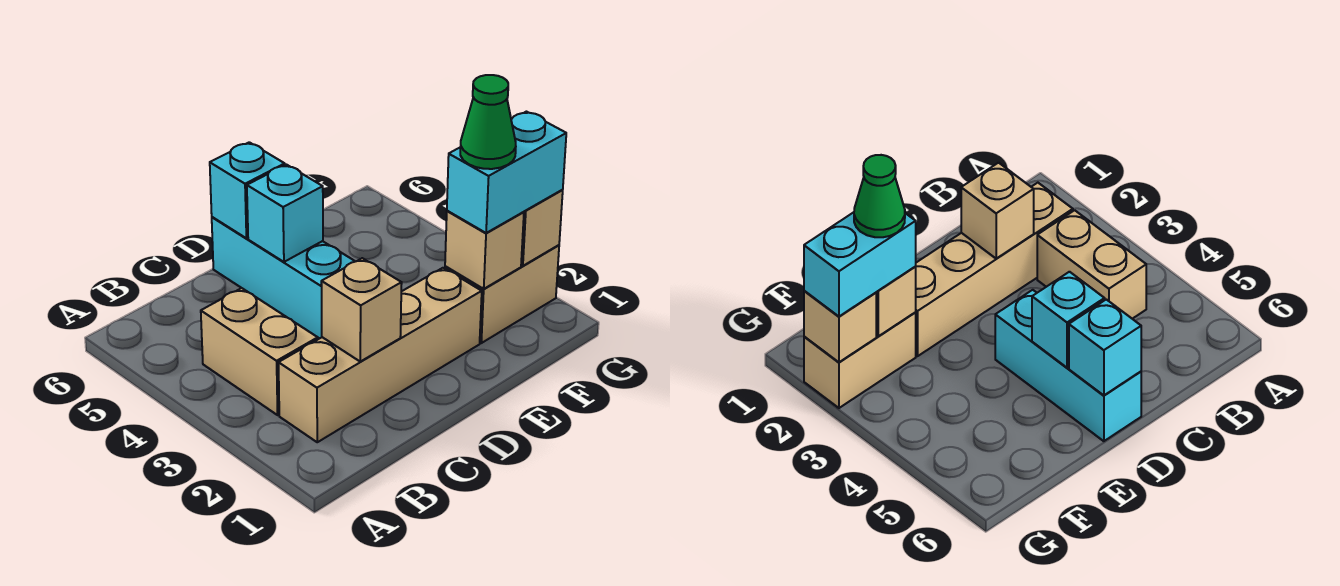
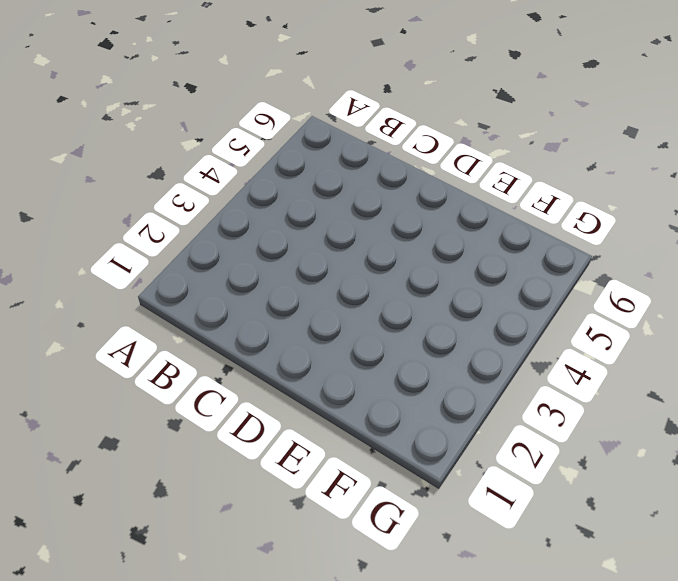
none -> tan 1x4 brick [279,268,482,442]
none -> tan 1x2 brick [201,288,318,415]

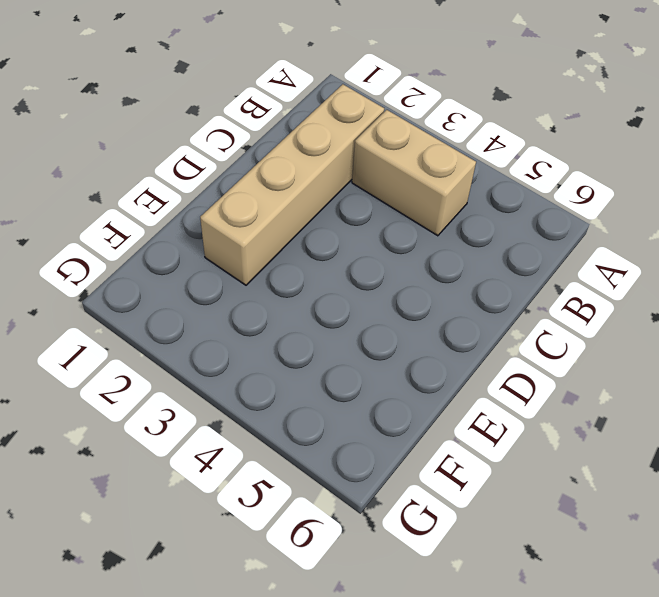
none -> cyan 1x3 brick [212,217,355,339]
none -> tan 1x2 brick [445,245,559,343]

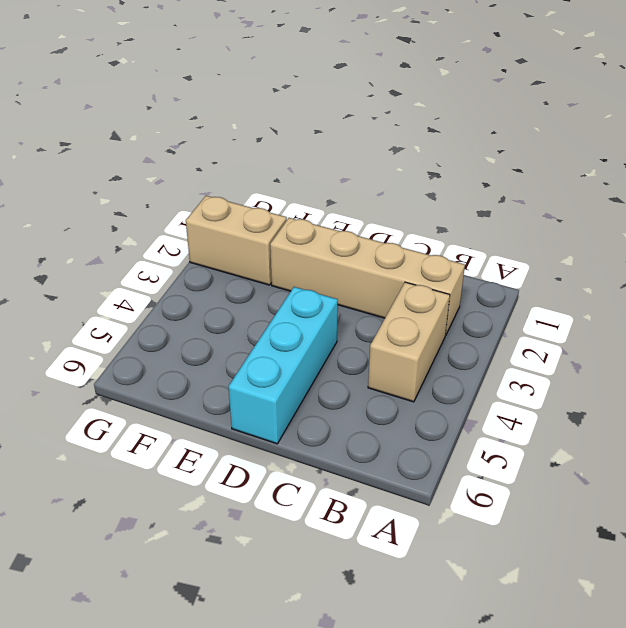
none -> tan 1x1 brick [321,258,402,361]
none -> cyan 1x1 brick [247,165,323,262]

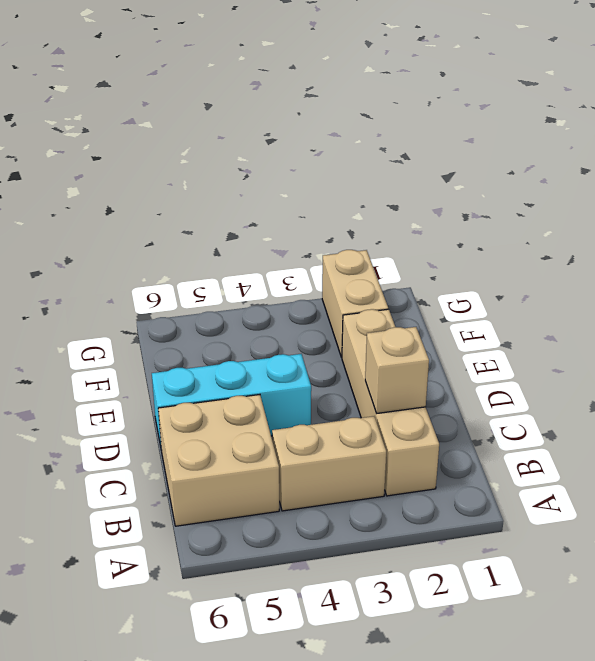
tan 2x2 brick [158,395,279,526] -> none
none -> cyan 1x1 brick [247,165,323,262]
none -> cyan 1x1 brick [210,142,285,238]

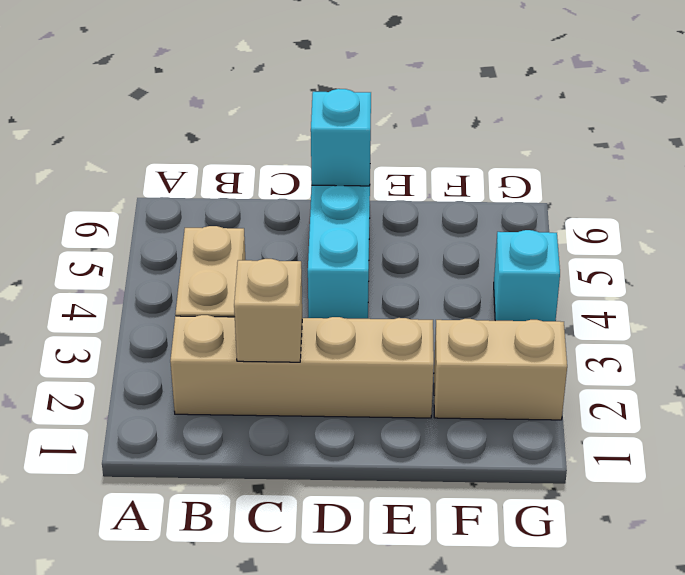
cyan 1x1 brick [494,230,560,321] -> cyan 1x1 brick moved to [247,165,323,262]
none -> tan 1x1 brick [445,211,524,289]
none -> tan 1x1 brick [521,190,563,266]

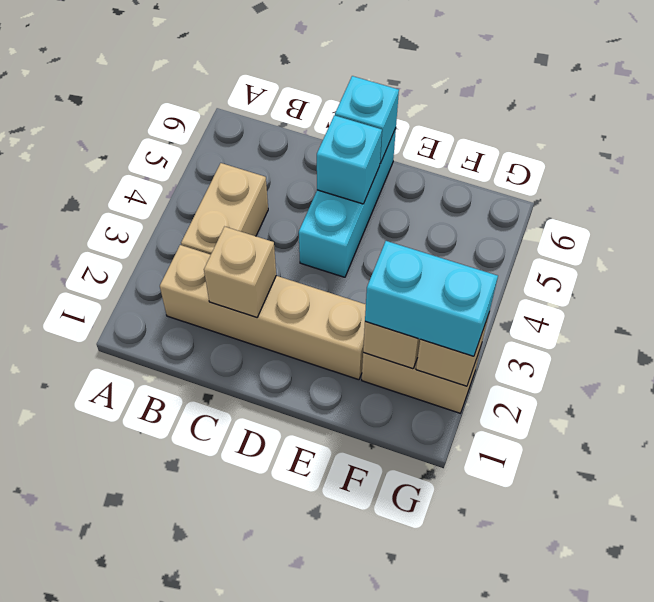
none -> green 1x1 cone [460,75,516,169]

